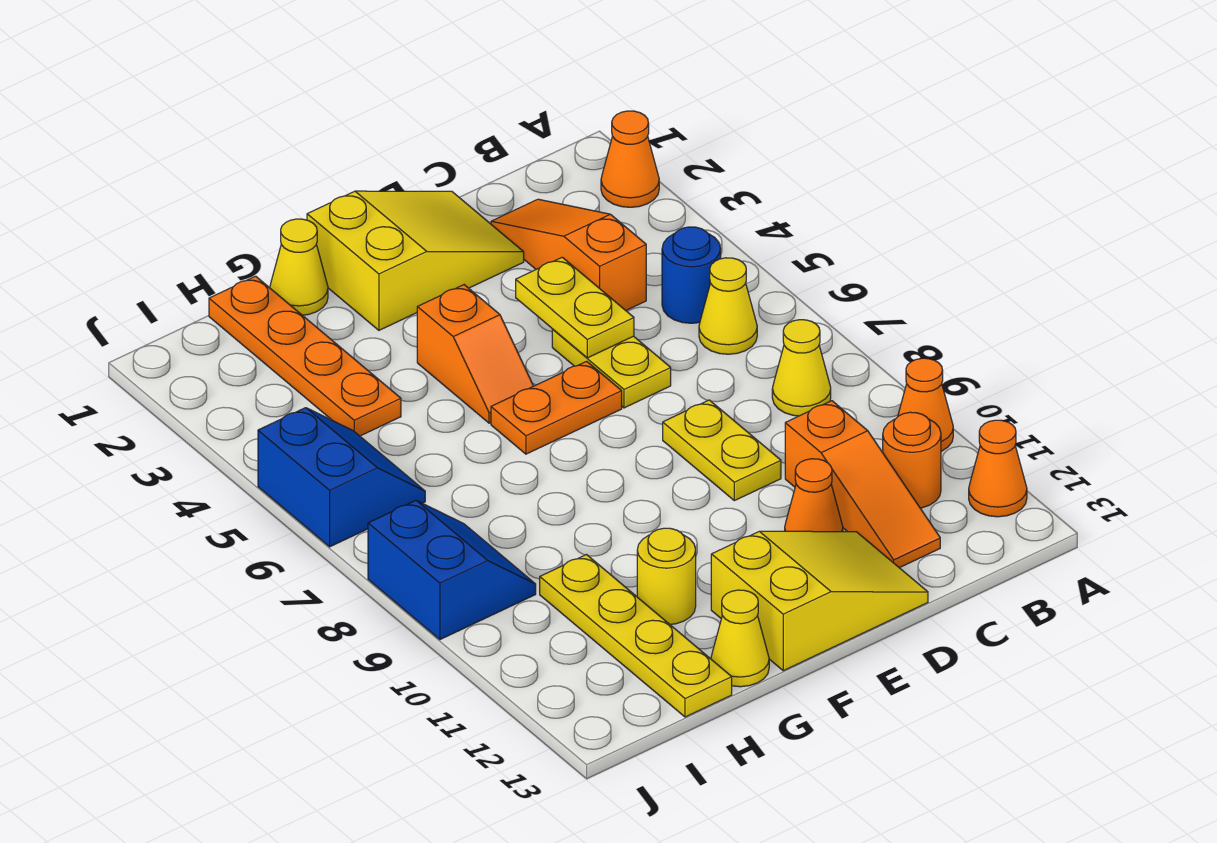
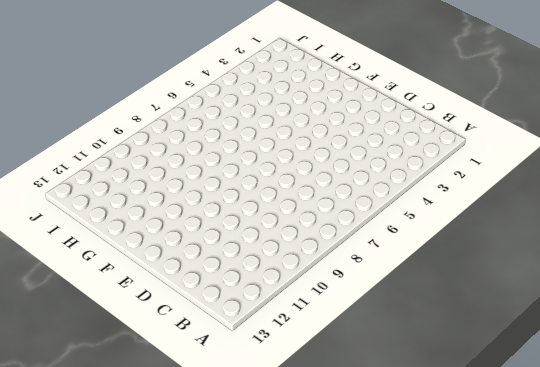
none -> orange 1x1 cone [601,111,659,207]
none -> orange 1x1 cone [898,358,953,451]
none -> orange 1x1 cone [969,420,1027,517]

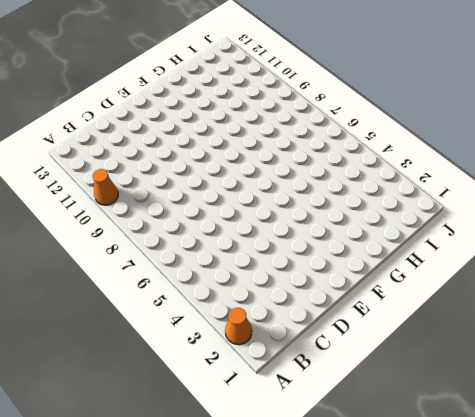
none -> orange 1x1 cone [969,420,1027,517]
none -> blue 1x1 round brick [662,227,721,323]
none -> yellow 1x1 cone [699,258,757,354]

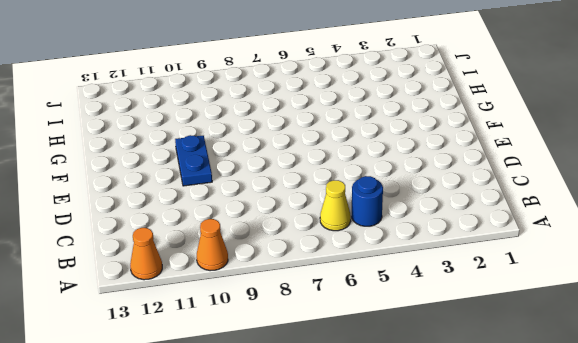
blue 1x2 plate [175,135,212,186] -> none
none -> orange 1x1 cone [601,111,659,207]
none -> yellow 1x1 cone [772,320,831,416]
none -> orange 1x1 round brick [883,412,941,508]

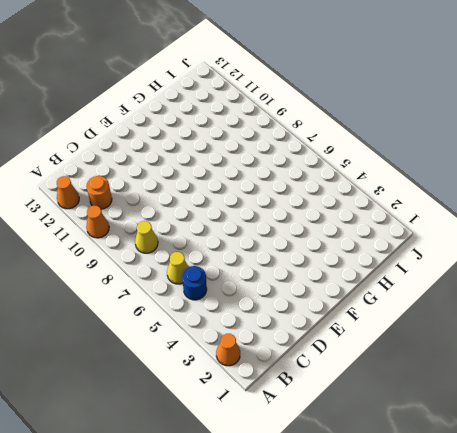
none -> orange 1x3 slope [491,199,646,310]
none -> orange 1x3 slope [785,401,940,568]
none -> yellow 2x3 slope [307,191,524,330]

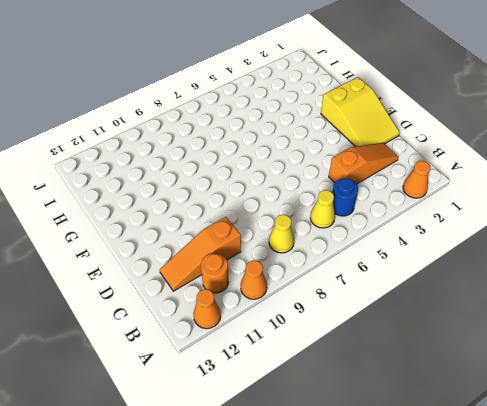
none -> yellow 1x2 plate [552,329,671,408]
none -> yellow 1x2 plate [663,400,781,501]
none -> orange 1x1 cone [785,459,843,532]

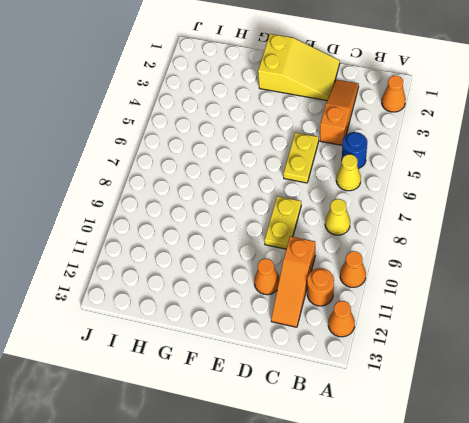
none -> yellow 2x3 slope [711,531,928,671]
none -> orange 1x2 plate [491,361,622,454]
none -> orange 1x2 slope [417,285,533,423]

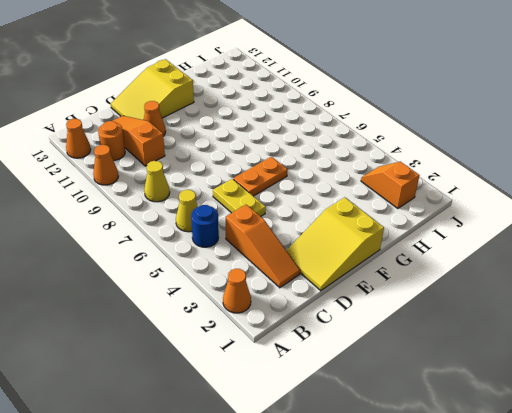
orange 1x2 slope [361,162,420,209] -> orange 1x2 slope moved to [417,285,533,423]
none -> yellow 1x2 plate [663,400,781,501]
none -> yellow 1x1 cone [270,219,328,315]
none -> yellow 1x1 round brick [637,528,696,624]

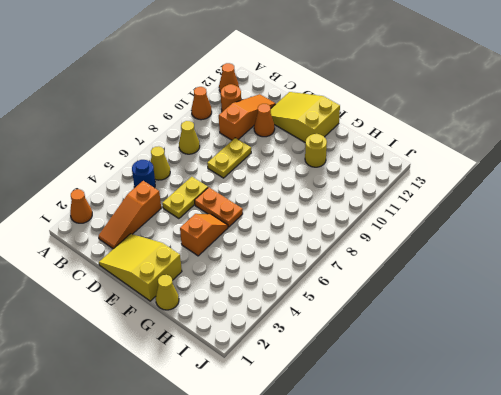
none -> yellow 1x1 cone [711,590,769,687]
none -> orange 1x4 plate [209,276,401,436]
none -> yellow 1x4 plate [540,555,732,717]

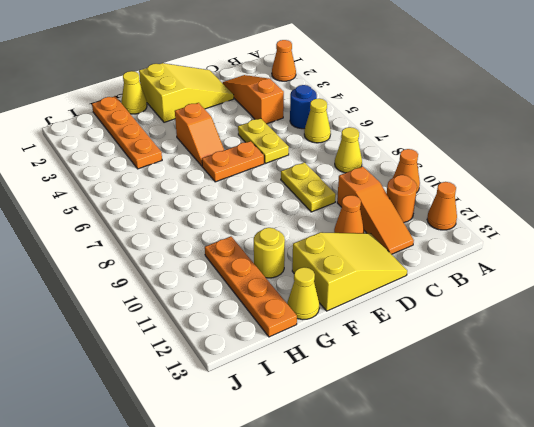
orange 1x4 plate [205,236,297,337] -> yellow 1x4 plate [540,555,732,717]
none -> blue 2x2 slope [258,408,425,547]
none -> blue 2x2 slope [368,501,536,640]
none -> yellow 1x2 plate [516,257,634,358]

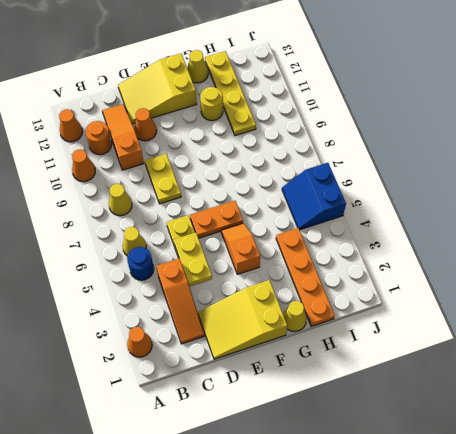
none -> blue 2x2 slope [368,501,536,640]

